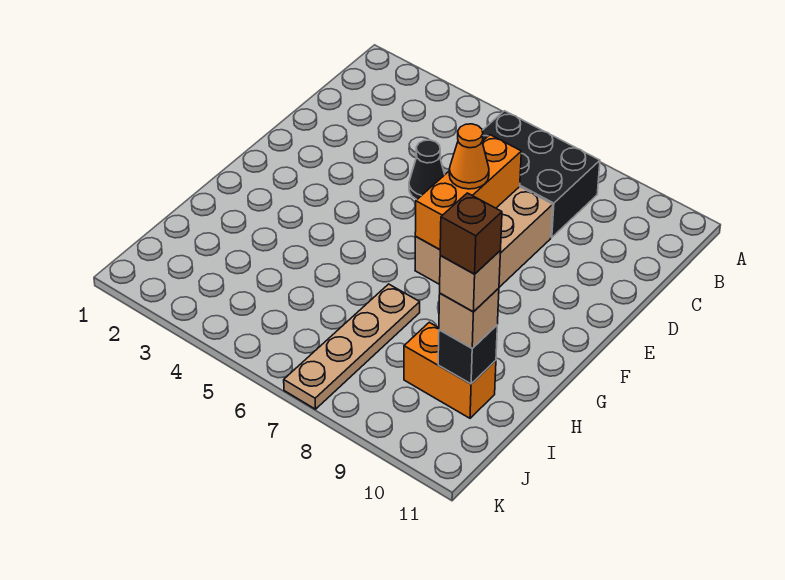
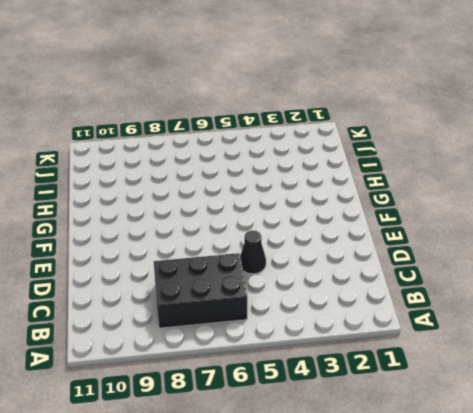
none -> tan 2x3 brick [415,187,553,287]
none -> tan 1x4 plate [284,284,420,409]

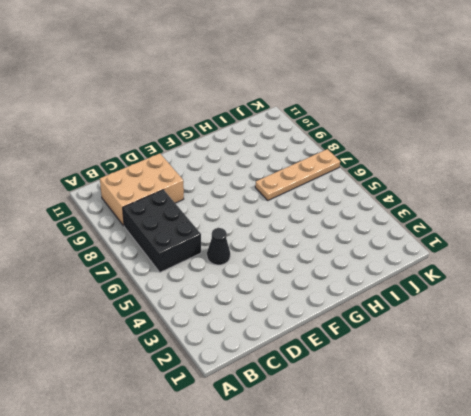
tan 2x3 brick [100,153,184,226] -> tan 2x3 brick moved to [415,187,553,287]
none -> orange 1x2 brick [404,322,496,418]
none -> orange 1x3 brick [415,135,521,250]

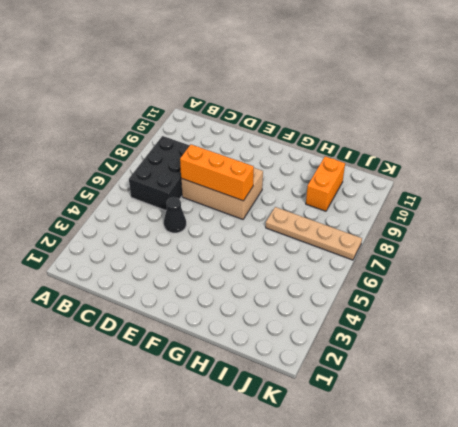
none -> black 1x1 brick [438,325,497,384]
none -> orange 1x1 cone [449,124,489,189]

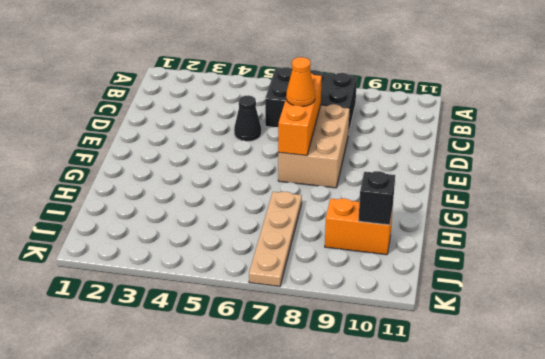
none -> tan 1x1 brick [439,288,499,348]
none -> tan 1x1 brick [440,251,500,312]

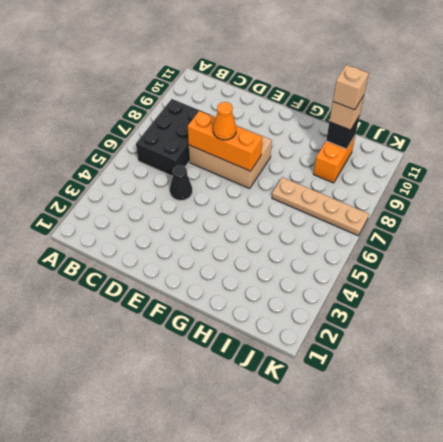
none -> brown 1x1 brick [440,193,502,274]

